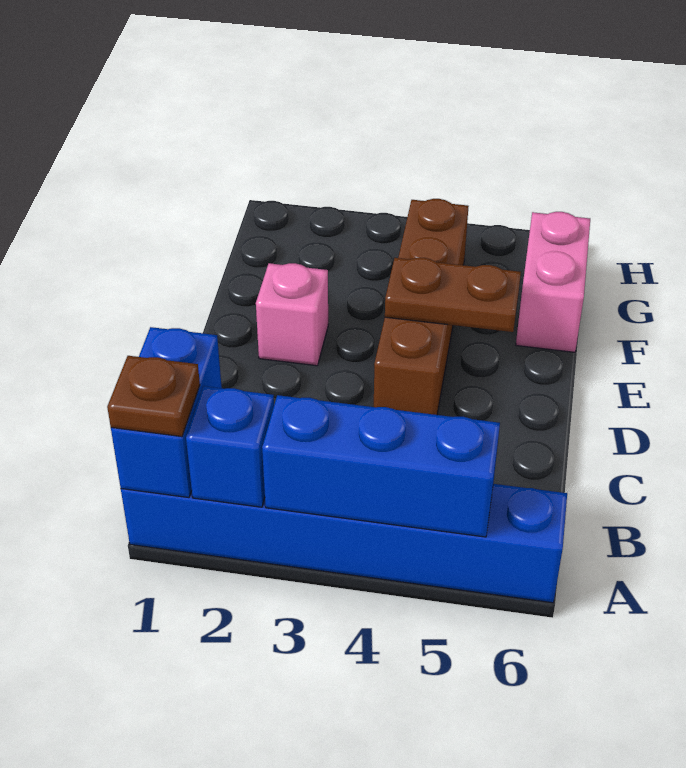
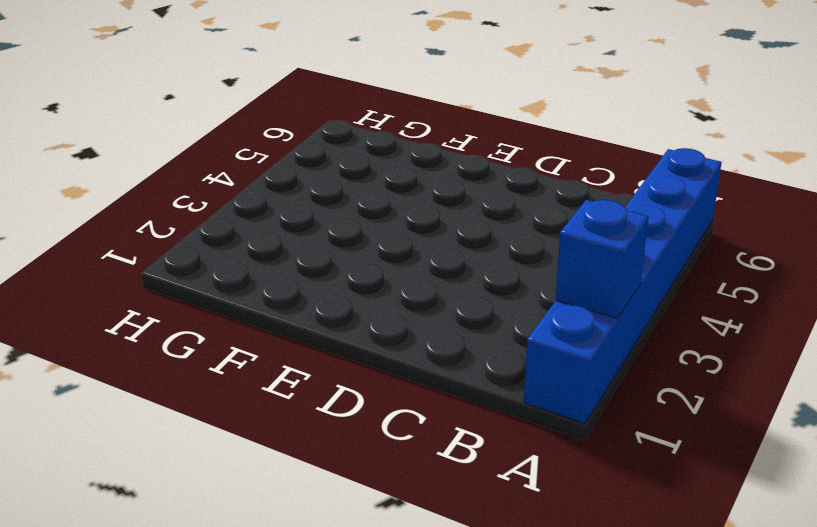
none -> brown 1x4 brick [374,199,469,415]
none -> pink 1x1 brick [256,263,328,366]

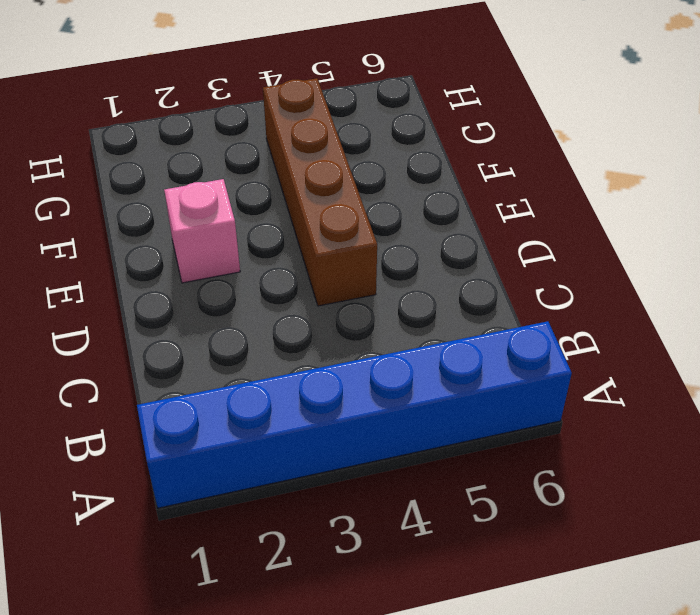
none -> pink 1x2 brick [516,212,590,352]
none -> blue 1x2 brick [111,327,222,498]

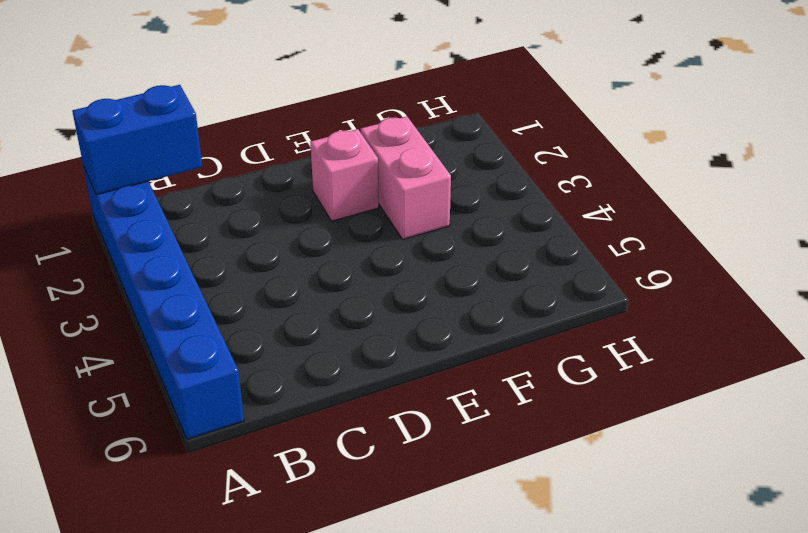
pink 1x2 brick [361,116,451,240] -> pink 1x2 brick turned to [516,212,590,352]
none -> brown 1x4 brick [374,199,469,415]
none -> blue 1x1 brick [186,386,274,507]

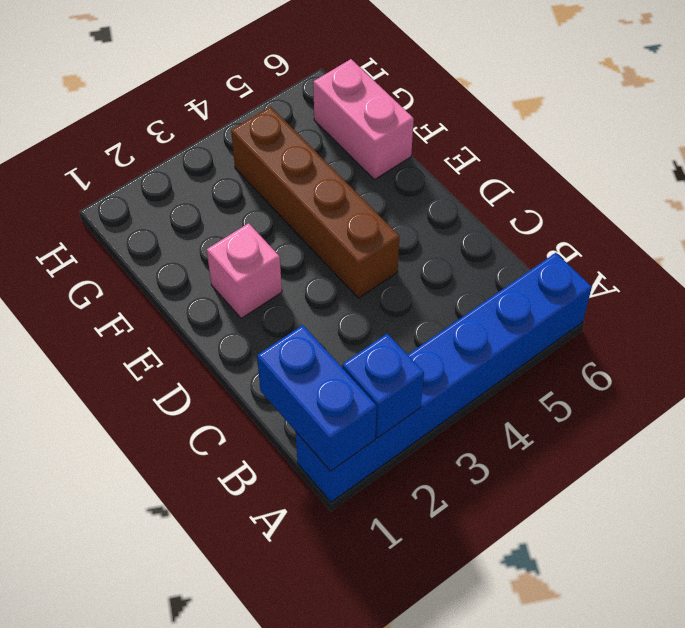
none -> blue 1x3 brick [262,395,500,537]
none -> brown 1x2 plate [385,258,521,332]

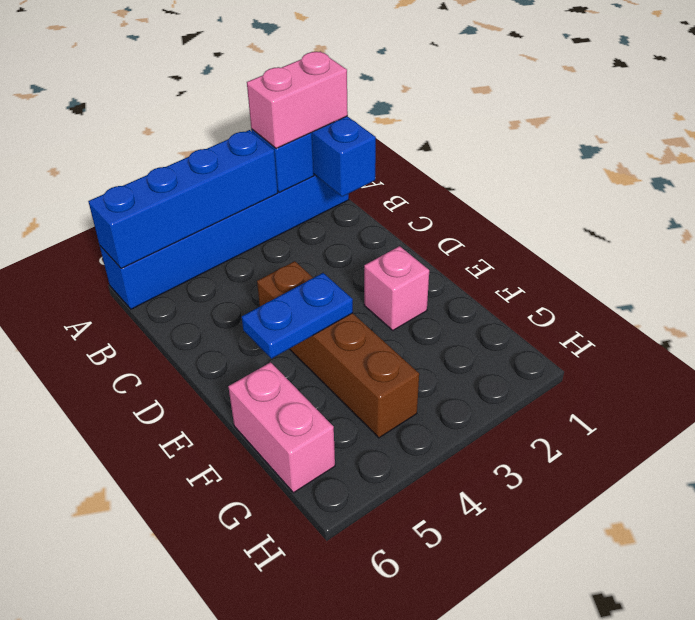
pink 1x2 brick [247,51,348,148] -> brown 1x1 plate [107,356,200,437]
blue 1x4 brick [88,130,278,268] -> blue 1x3 brick [262,395,500,537]
blue 1x2 plate [242,273,353,359] -> brown 1x2 plate [385,258,521,332]

